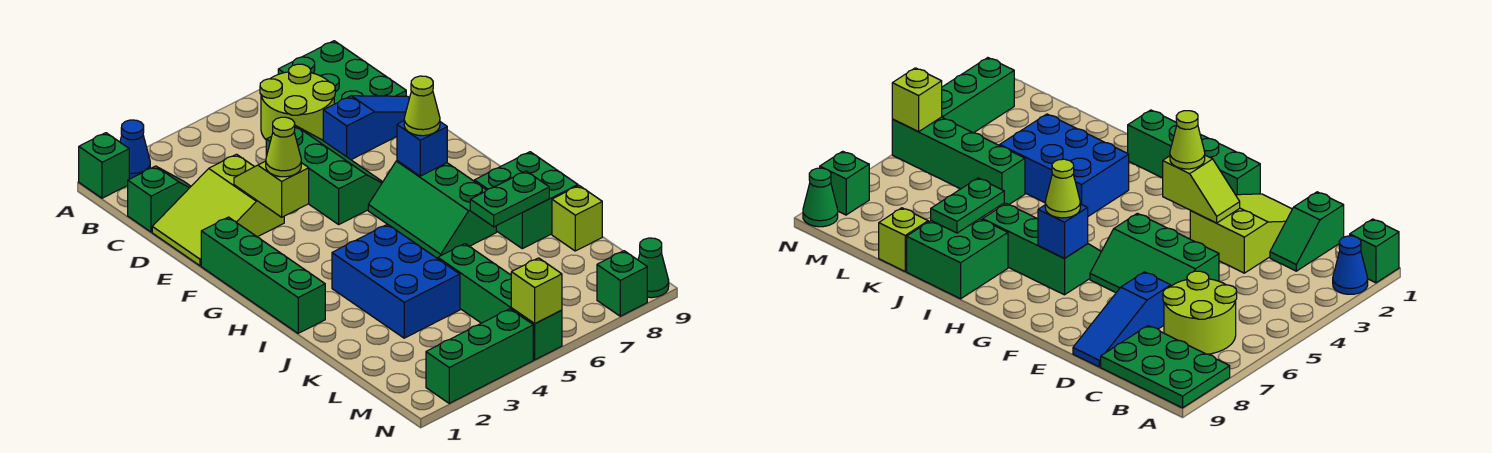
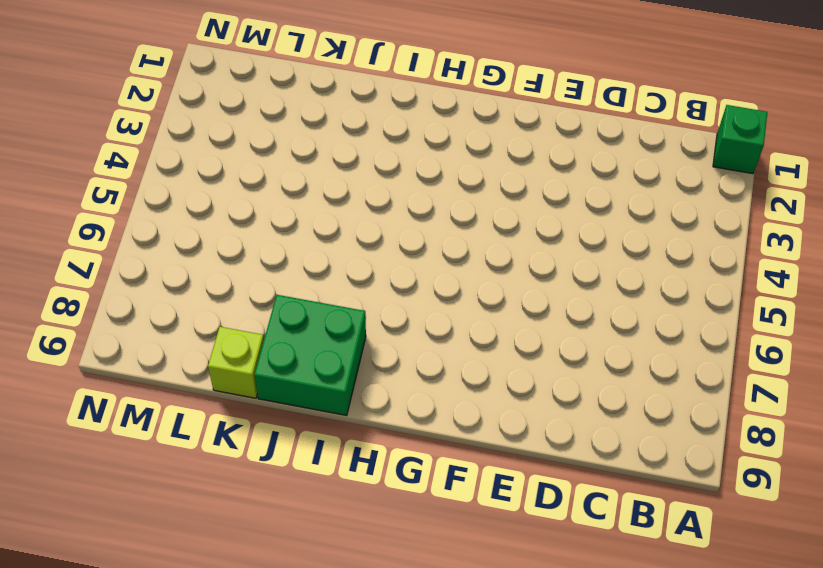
none -> blue 1x1 cone [120,120,150,179]
none -> green 2x3 plate [278,41,406,104]
none -> lime 2x2 round brick [260,64,335,140]

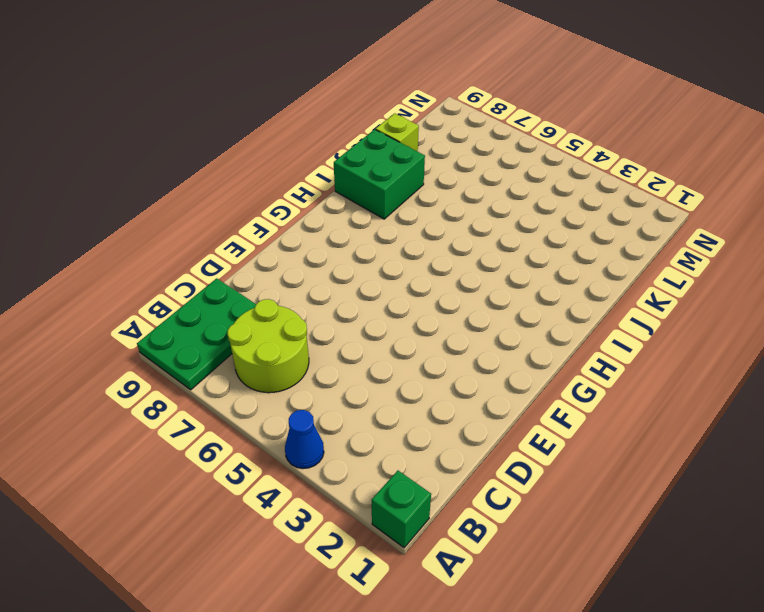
blue 1x1 cone [285,410,324,469] -> blue 1x1 cone moved to [120,120,150,179]
none -> green 1x2 slope [128,166,191,232]
none -> lime 2x3 slope [152,154,284,266]
none -> green 2x3 slope [266,126,382,224]

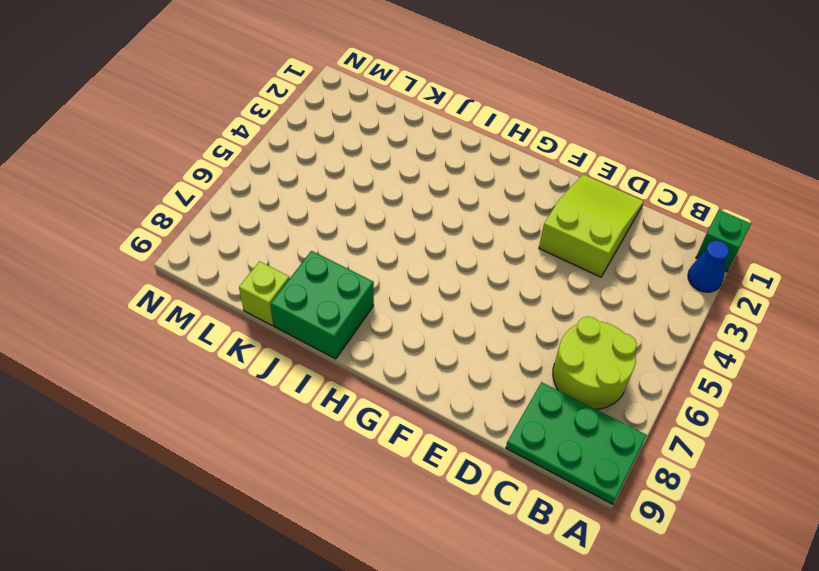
none -> green 1x2 slope [128,166,191,232]
none -> green 2x3 slope [266,126,382,224]
none -> blue 1x3 slope [323,96,409,160]

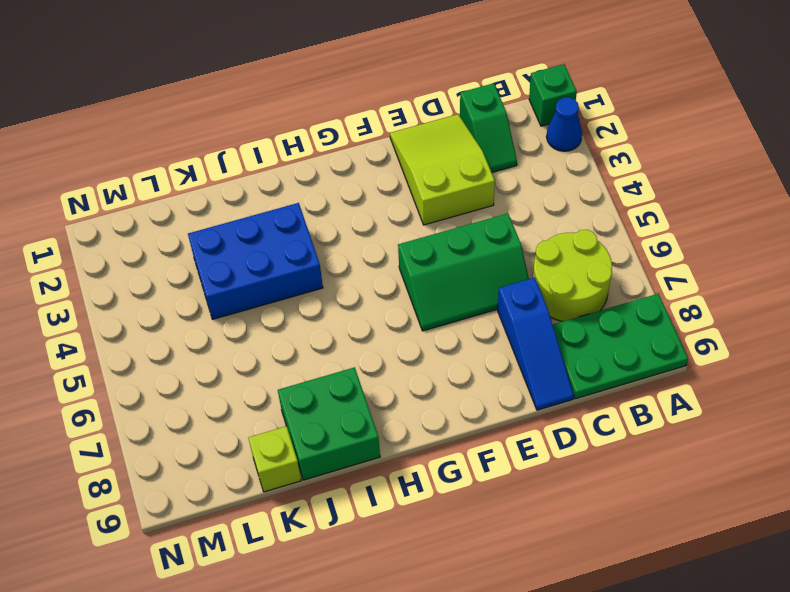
none -> green 1x4 brick [201,217,325,333]
none -> green 2x3 slope [368,161,496,259]
none -> green 1x4 brick [438,244,562,360]

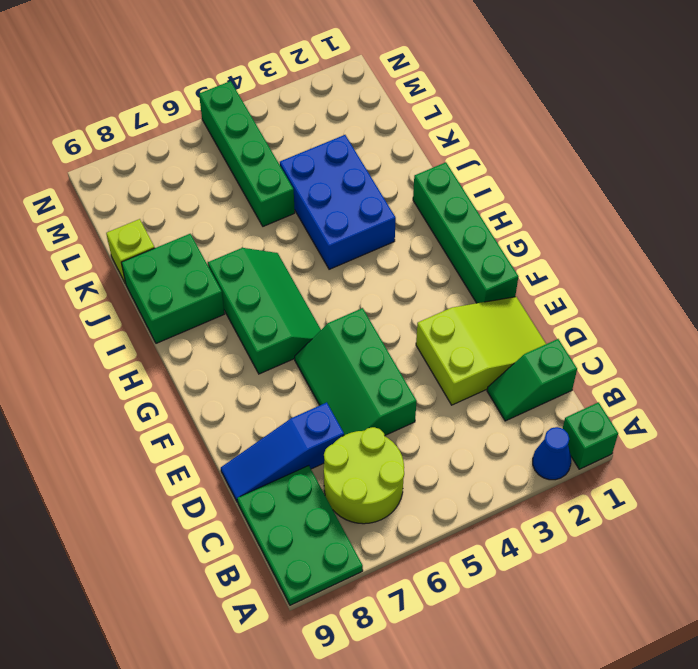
none -> green 1x3 brick [426,309,533,403]
none -> green 1x1 brick [597,251,647,316]
none -> green 1x1 cone [638,238,669,298]

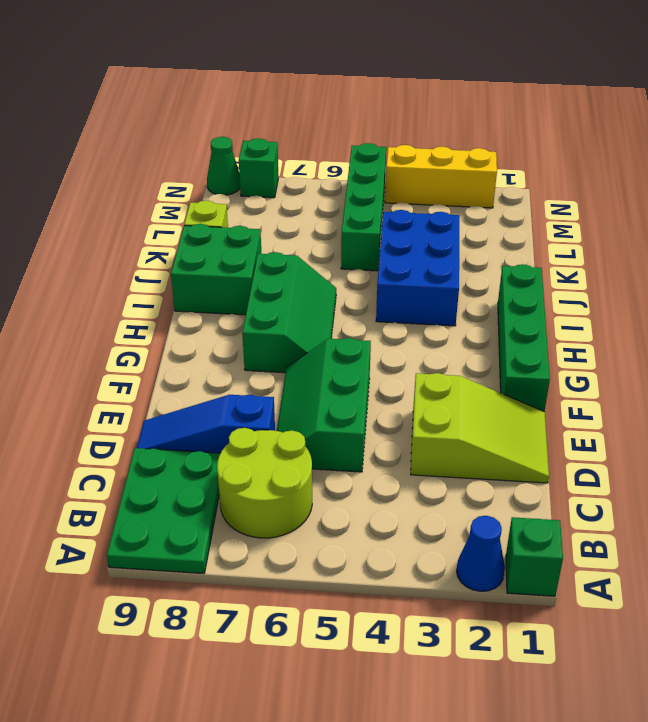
yellow 1x3 brick [385,145,497,208] -> green 1x3 brick [426,309,533,403]
none -> green 1x2 slope [128,166,191,232]
none -> lime 1x2 slope [234,161,309,217]
none -> blue 1x1 brick [397,121,447,176]

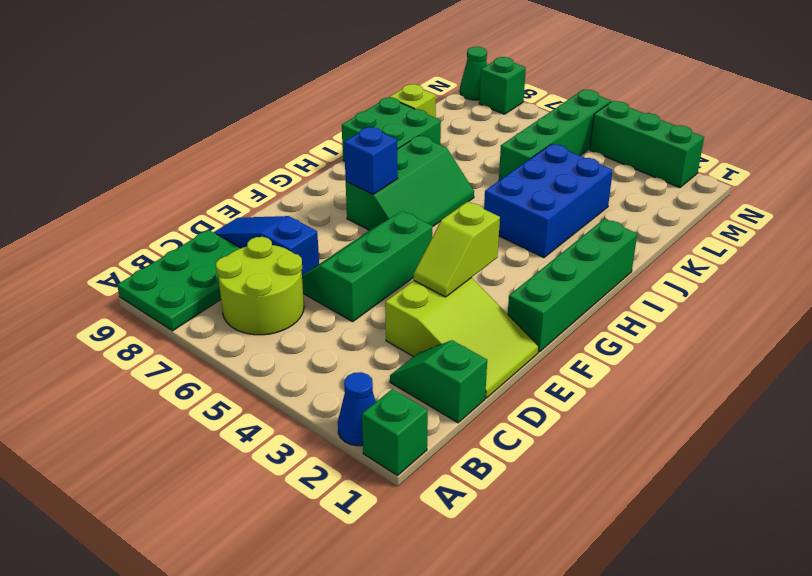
none -> green 1x2 plate [470,171,549,227]
none -> lime 1x1 brick [511,258,562,324]
none -> lime 1x1 cone [266,117,301,177]

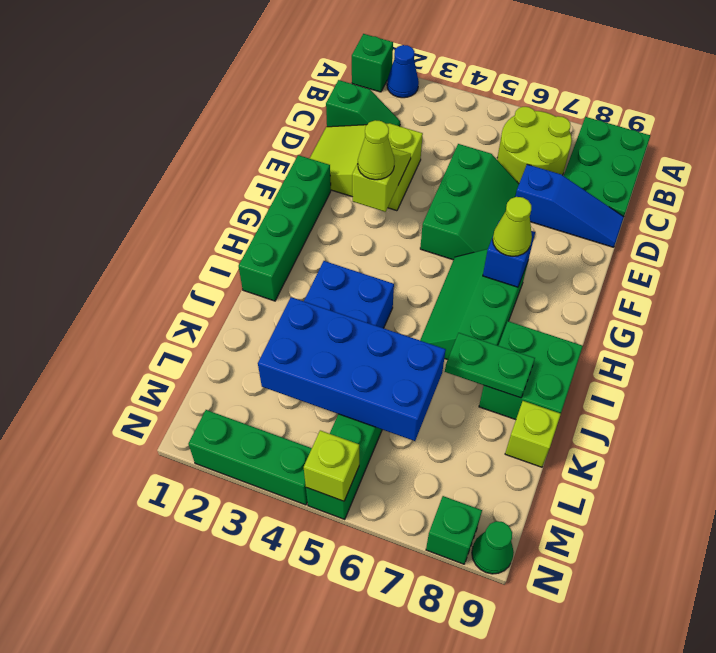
blue 2x4 brick [258,297,446,441] -> none

